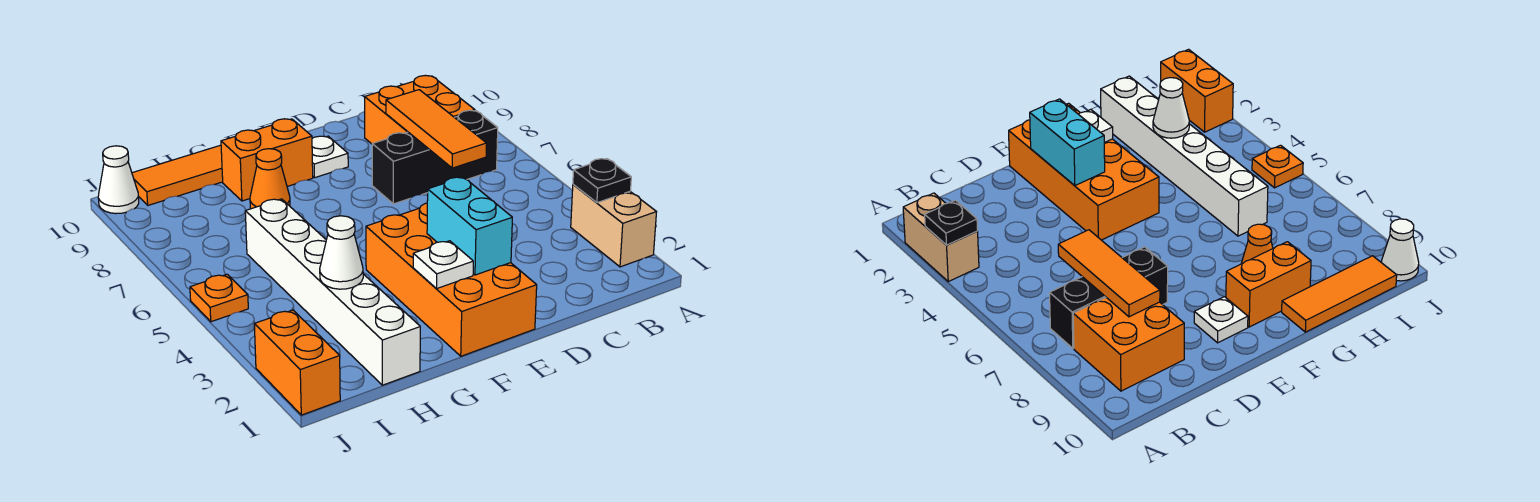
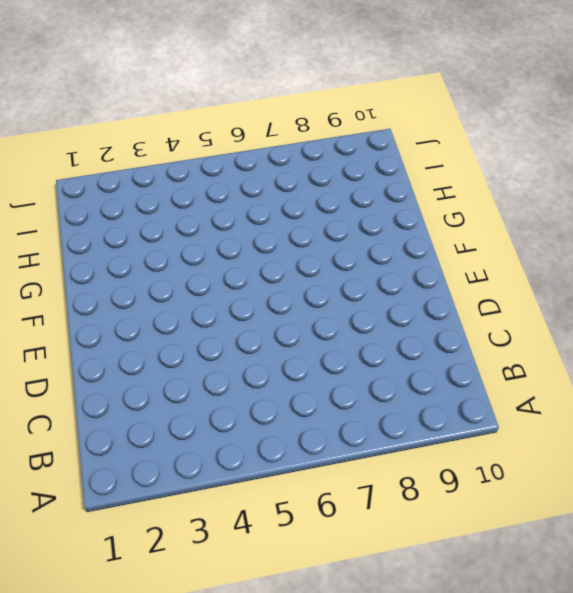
none -> tan 1x2 brick [571,185,656,267]
none -> black 1x3 brick [372,110,498,204]
none -> orange 2x2 brick [365,75,475,144]

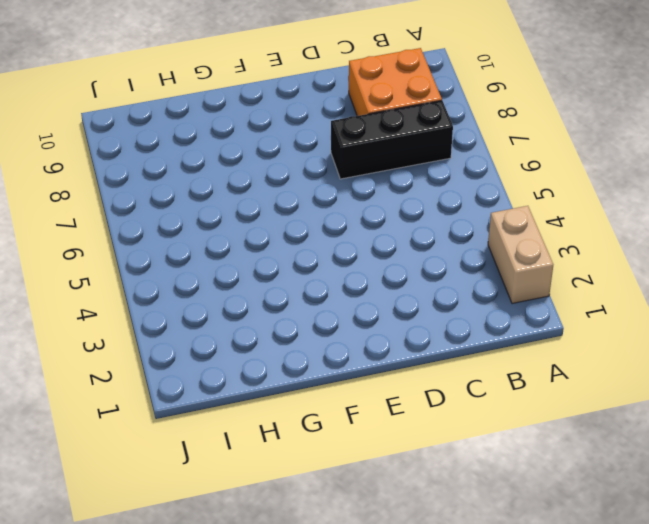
none -> orange 2x4 brick [366,203,537,356]
none -> white 1x1 plate [312,136,348,178]
none -> orange 1x2 brick [221,119,313,201]

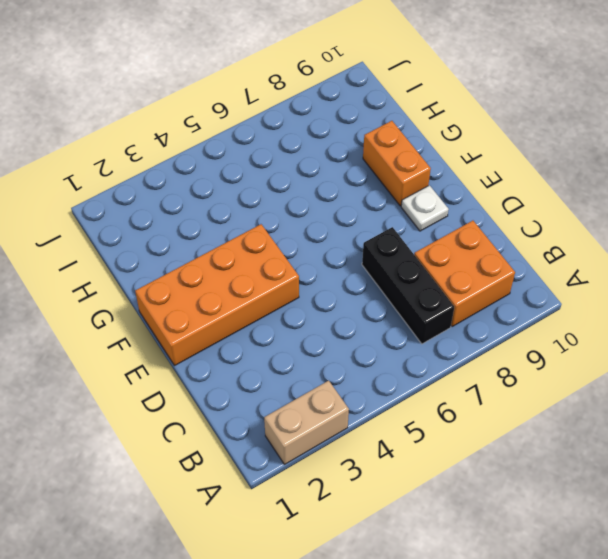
none -> orange 1x1 cone [250,149,290,209]
none -> orange 1x3 tile [132,145,223,205]
none -> white 1x6 brick [245,199,420,385]

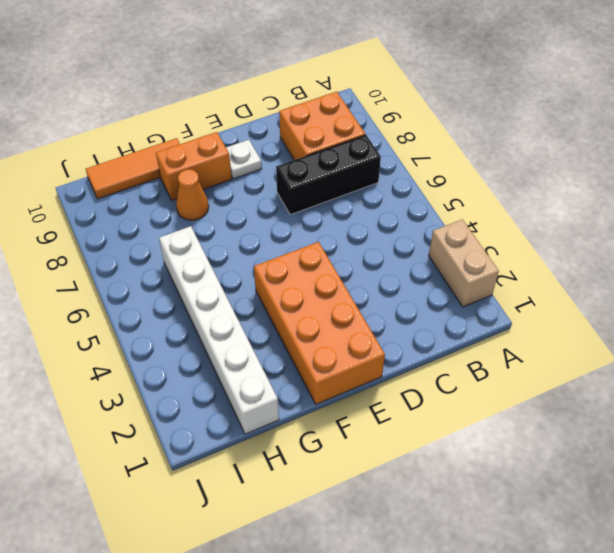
none -> orange 1x2 brick [254,310,340,415]
none -> orange 1x1 plate [190,274,248,322]
none -> white 1x1 cone [98,146,139,214]

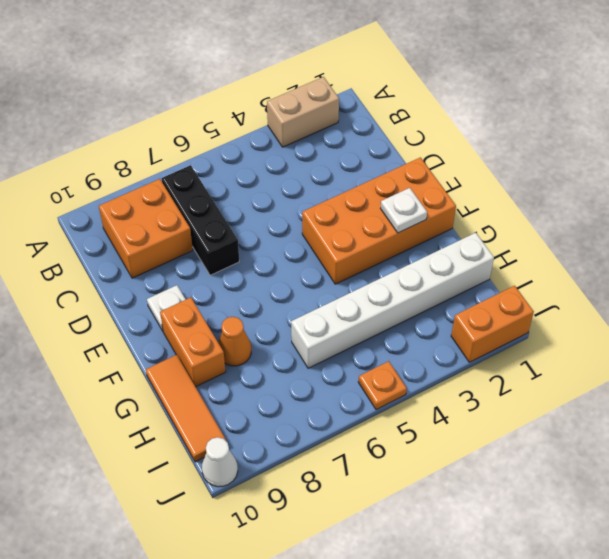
none -> black 1x1 plate [573,159,631,203]
none -> orange 1x3 tile [386,90,487,168]
none -> cyan 1x2 brick [427,177,512,275]

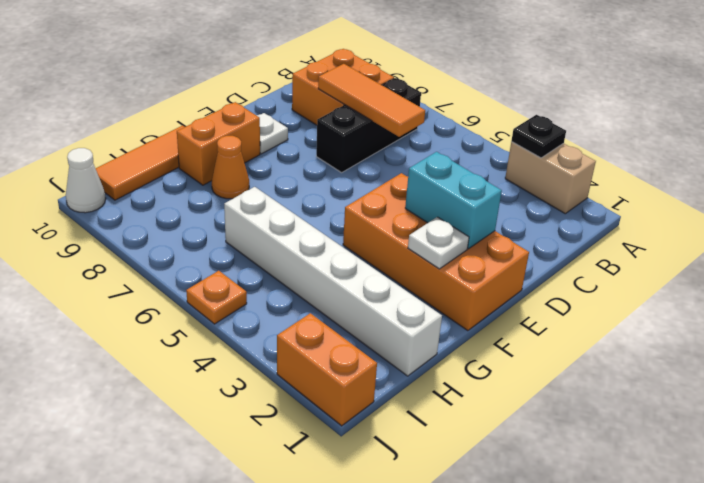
none -> white 1x1 cone [320,216,363,289]

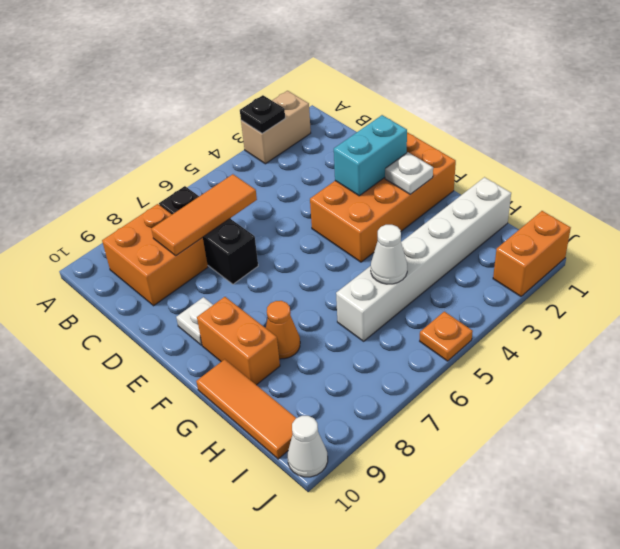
white 1x1 cone [371,225,407,284] -> white 1x1 cone moved to [320,216,363,289]

